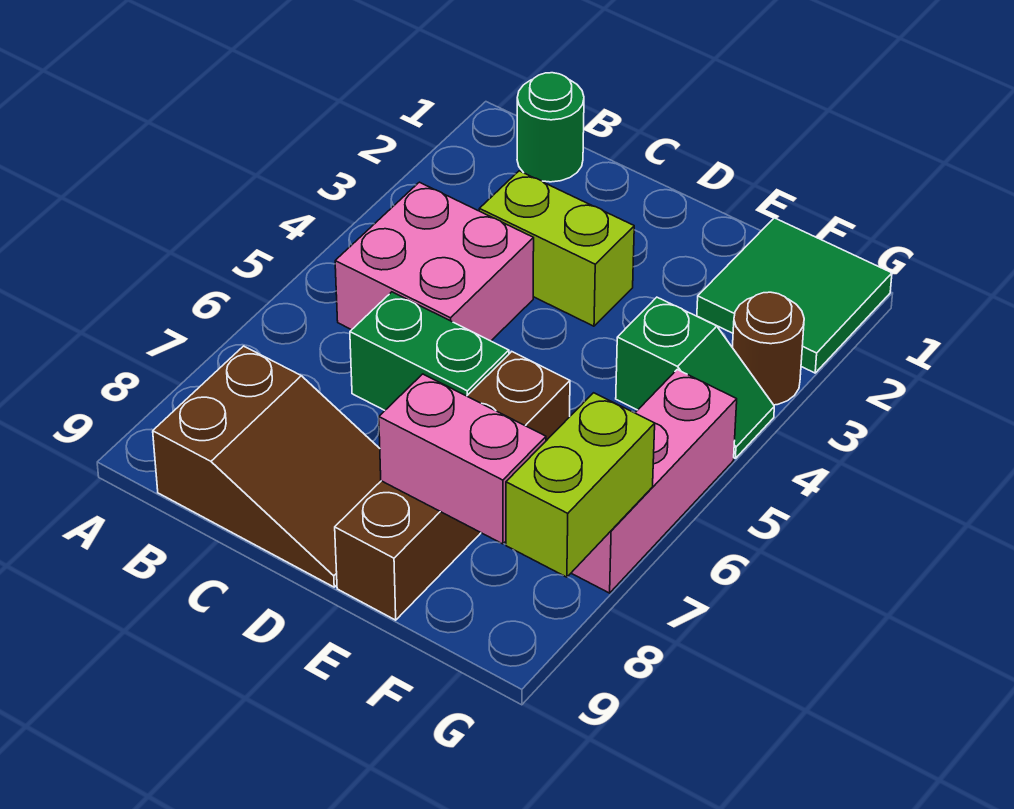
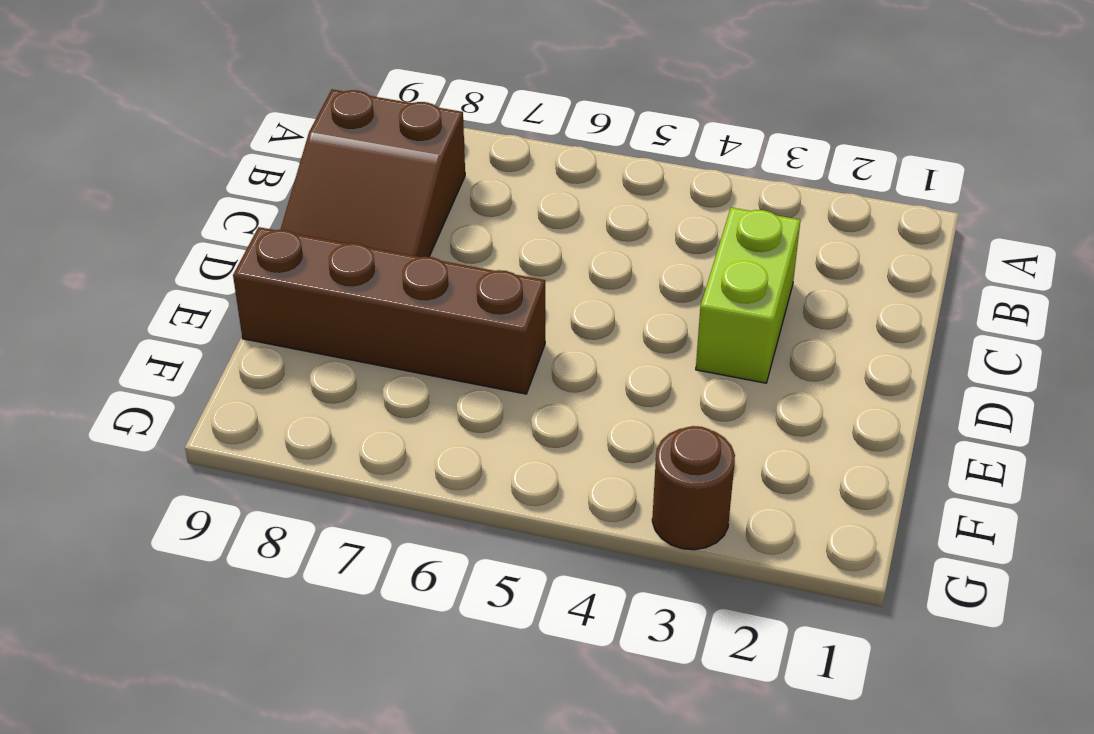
none -> green 1x1 round brick [517,73,584,182]
none -> pink 2x2 brick [335,182,534,341]
none -> green 1x2 brick [350,292,509,410]

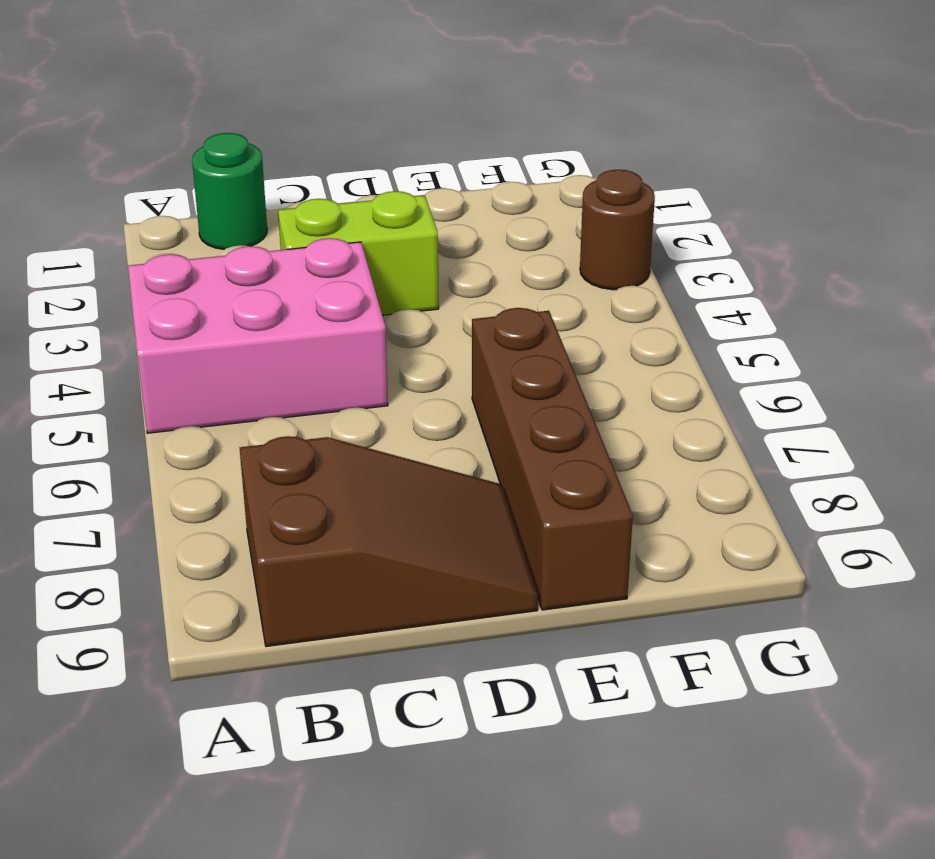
pink 2x3 brick [128,238,388,433] -> pink 2x2 brick [335,182,534,341]
none -> green 1x2 brick [350,292,509,410]
none -> green 2x2 tile [697,218,892,373]
none -> green 1x2 slope [616,297,774,458]

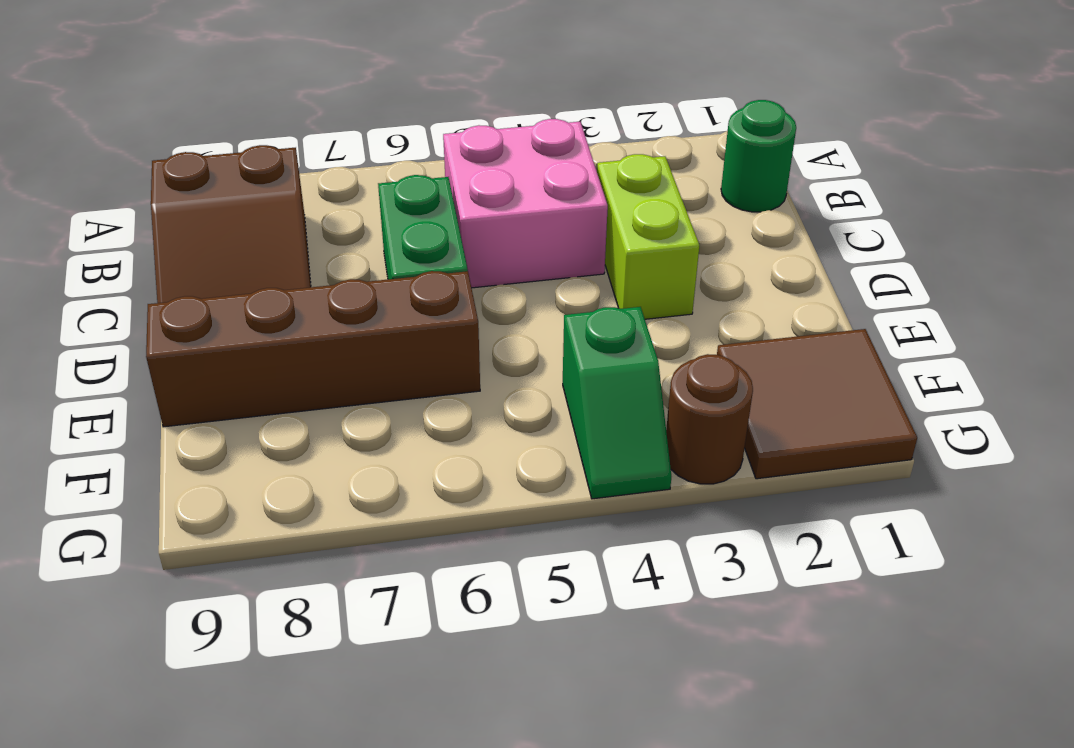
brown 2x2 tile [717,329,917,479] -> green 2x2 tile [697,218,892,373]
none -> pink 1x3 brick [572,370,737,593]
none -> pink 1x2 brick [379,374,546,544]
none -> lime 1x2 brick [506,393,655,577]

